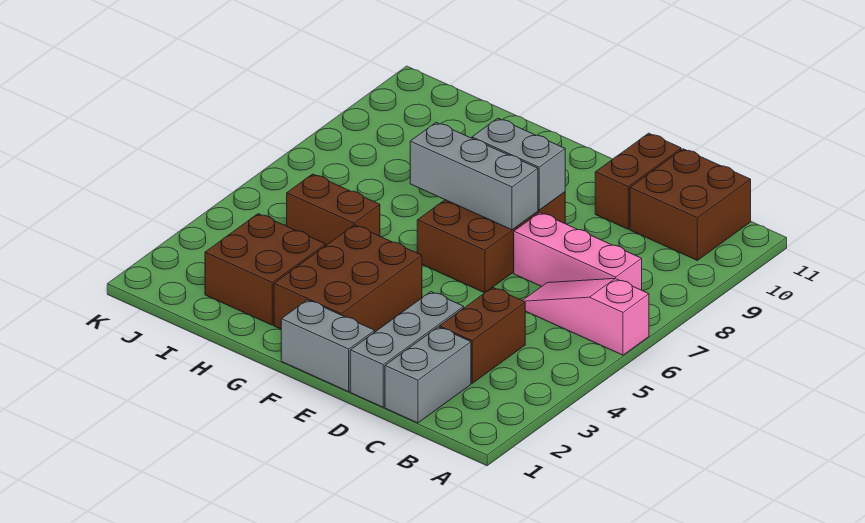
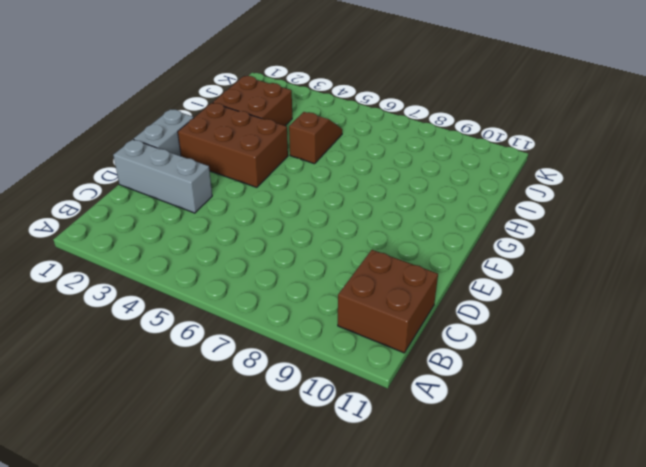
brown 1x2 slope [289,112,342,164] -> brown 1x2 brick [287,174,380,245]
none -> pink 1x3 slope [523,279,649,355]
none -> pink 1x3 brick [514,212,642,290]
none -> grey 1x2 brick [385,327,471,423]

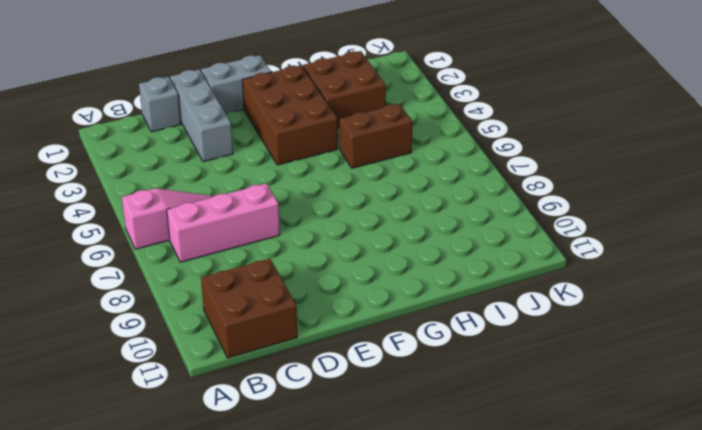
grey 1x1 brick [139,77,181,132] -> grey 1x2 brick [385,327,471,423]
none -> brown 1x2 brick [439,287,525,383]
none -> brown 1x2 brick [595,133,681,229]
none -> brown 2x3 brick [417,192,565,293]

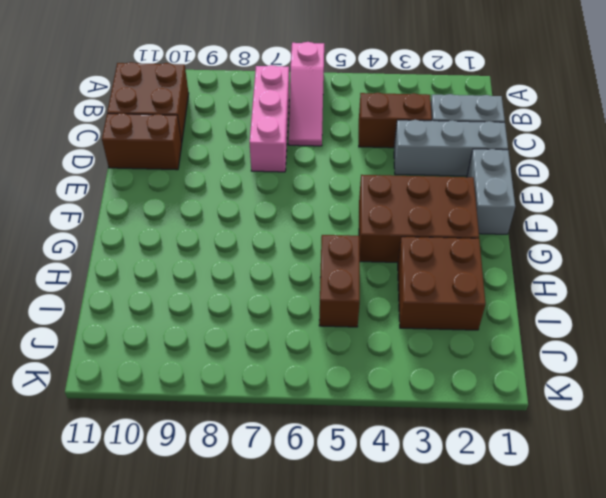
none -> brown 2x3 brick [417,192,565,293]
none -> grey 1x3 brick [410,122,538,230]
none -> grey 1x2 brick [472,118,565,210]

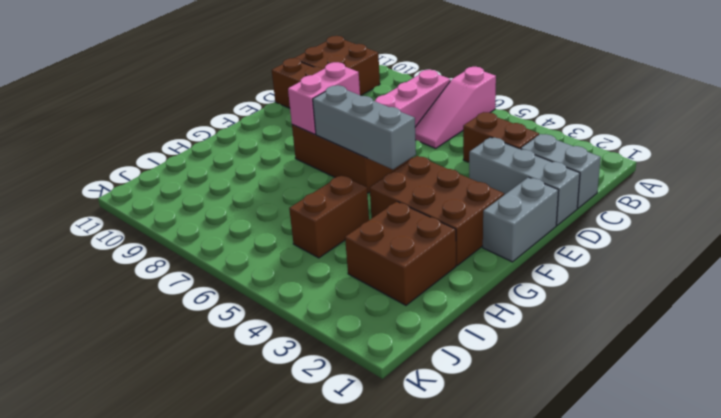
pink 1x2 brick [288,62,360,134] -> grey 1x2 brick [472,118,565,210]
grey 1x3 brick [313,85,416,170] -> grey 1x3 brick turned to [410,122,538,230]

